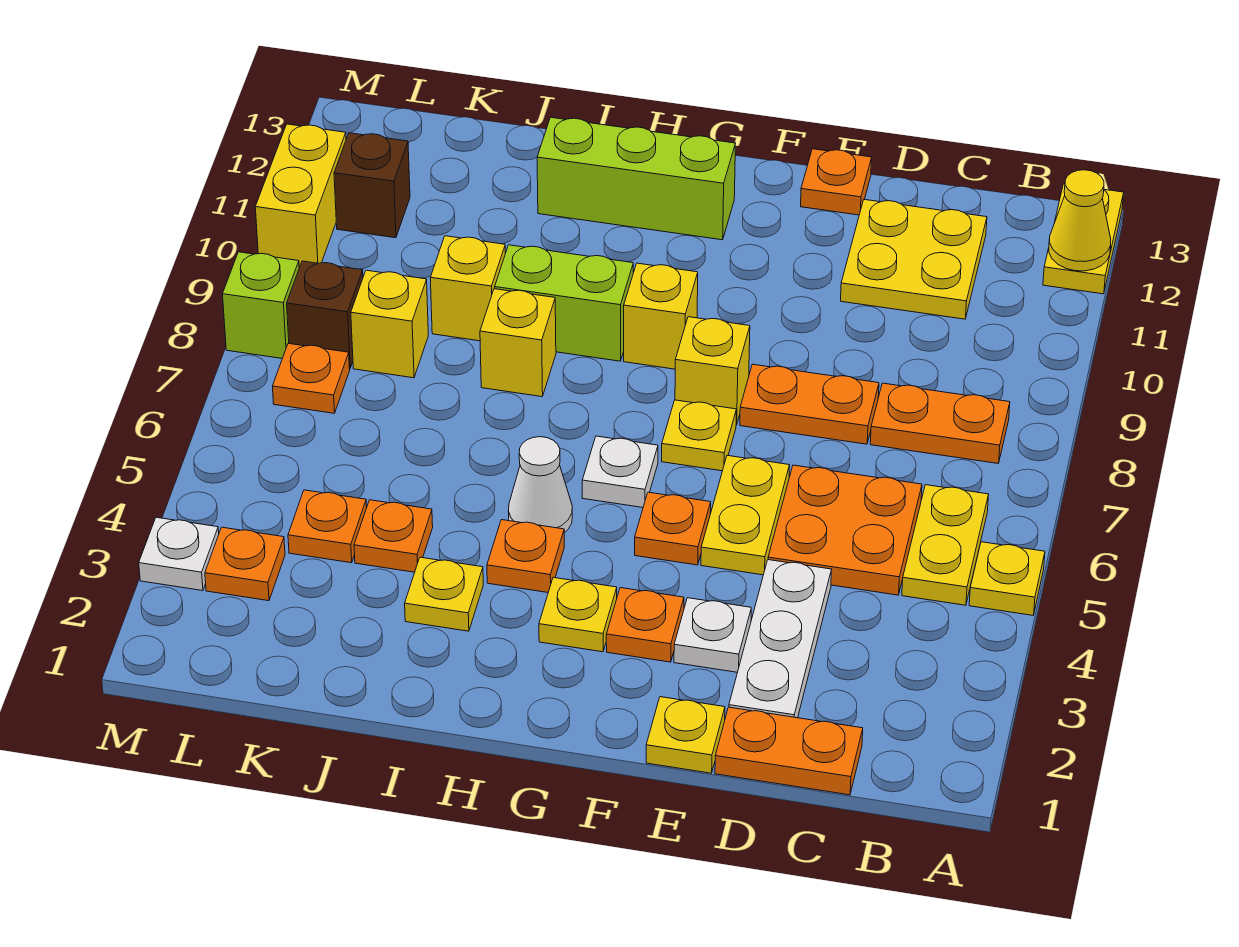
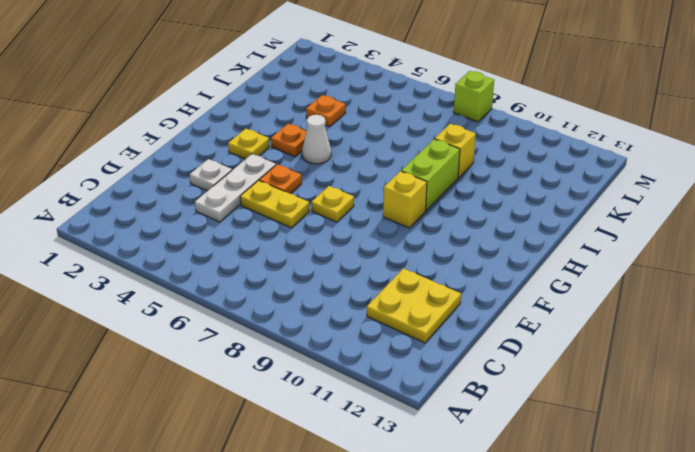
white 1x3 plate [195,154,276,222] -> white 1x3 plate turned to [729,560,832,718]
none -> yellow 1x1 plate [969,542,1045,615]
none -> yellow 1x2 plate [1043,184,1124,294]
none -> yellow 1x2 plate [902,485,989,605]
none -> orange 1x2 plate [870,383,1010,463]

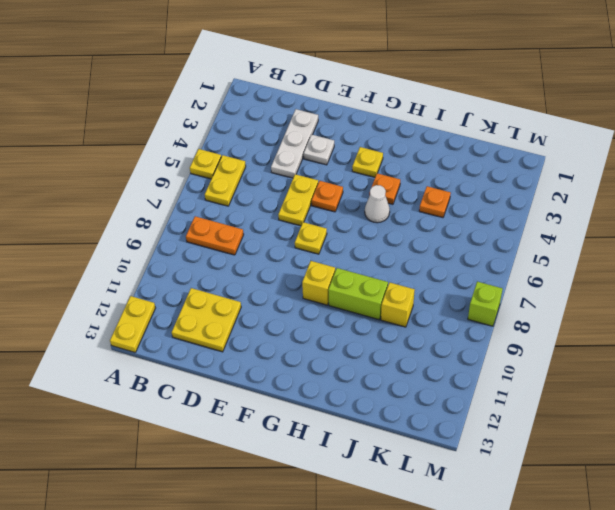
none -> orange 1x2 plate [715,707,863,795]
none -> orange 2x2 plate [768,465,922,595]
none -> orange 1x2 plate [740,364,879,444]
none -> yellow 1x1 plate [646,697,725,773]

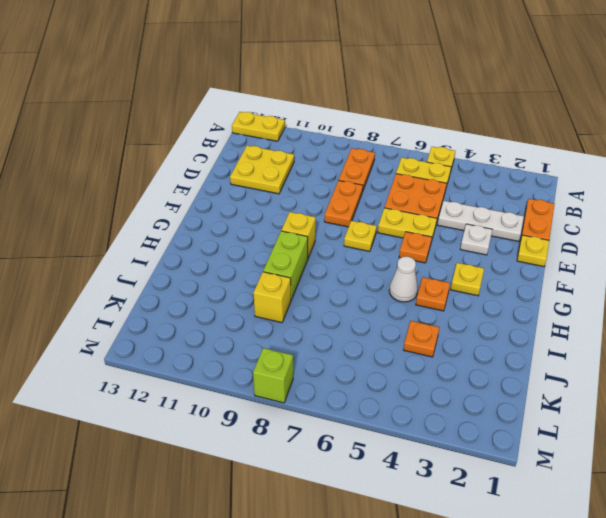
none -> orange 1x1 plate [801,149,872,215]
none -> orange 1x1 plate [606,588,684,662]
none -> yellow 1x1 brick [675,317,750,425]
none -> white 1x1 plate [582,436,658,507]

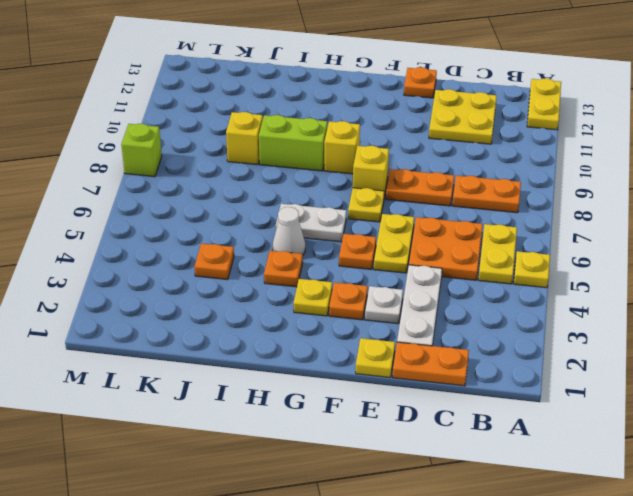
white 1x2 plate [276,204,346,242] -> white 1x1 plate [582,436,658,507]
none -> lime 1x3 brick [537,117,736,240]
none -> yellow 1x1 plate [405,557,483,631]
none -> yellow 1x1 brick [480,289,556,397]
none -> orange 1x1 plate [288,490,367,563]

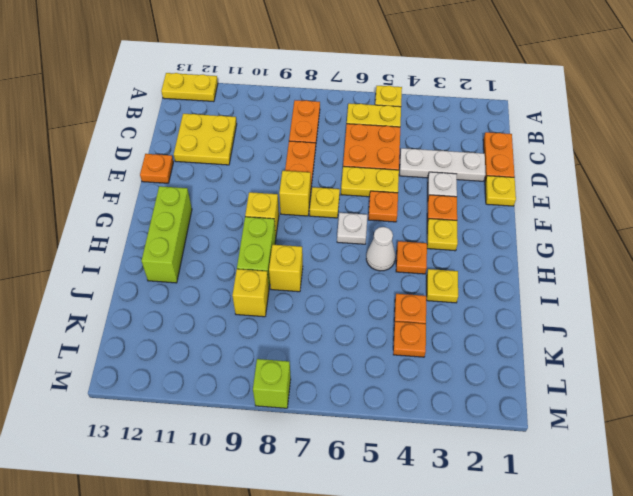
none -> yellow 1x1 brick [351,270,428,378]
none -> orange 1x1 plate [205,527,285,601]
none -> orange 1x1 plate [273,343,350,413]
none -> brown 1x1 brick [287,261,363,368]

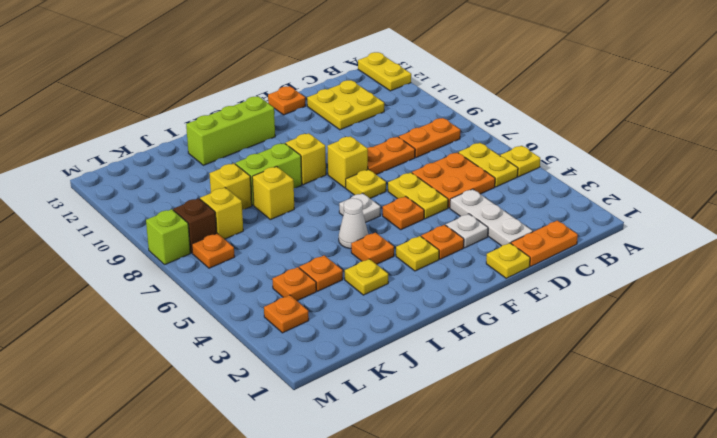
none -> brown 1x1 brick [334,133,410,238]
none -> white 1x1 plate [139,517,219,591]
none -> yellow 1x2 brick [255,124,346,267]
none -> yellow 1x1 cone [1049,170,1111,271]

